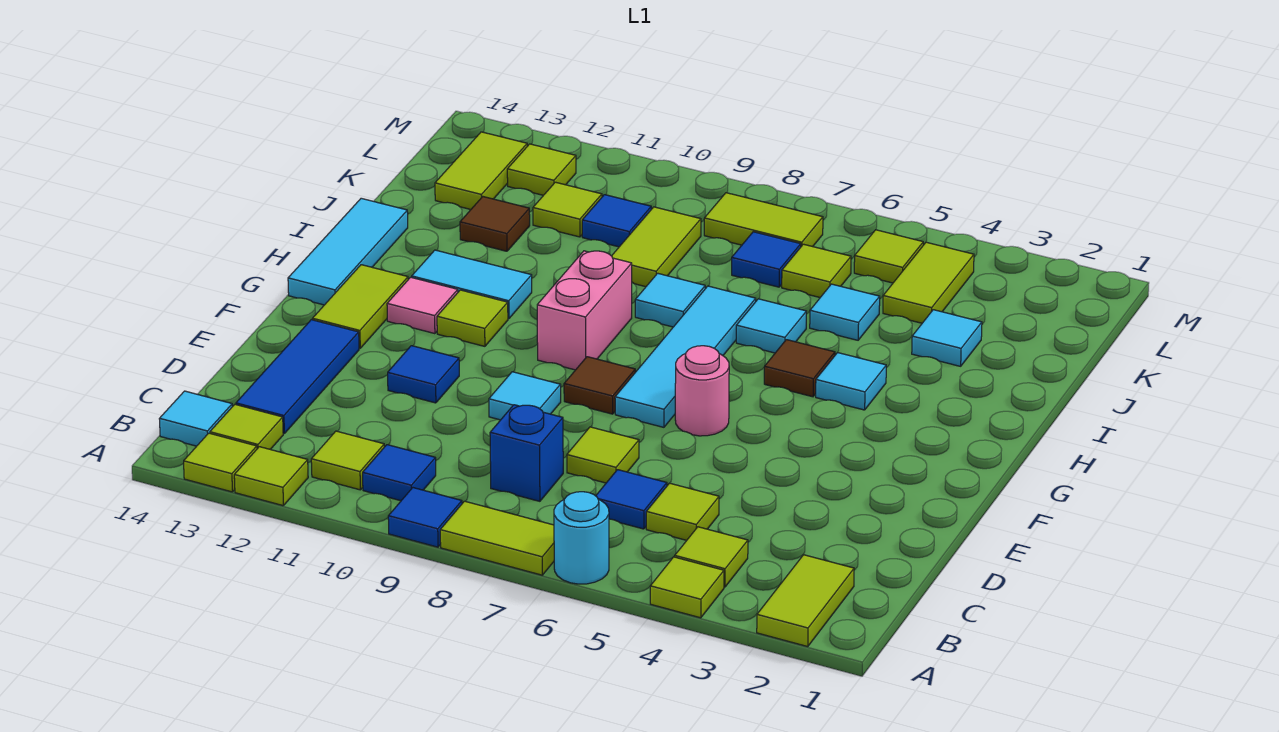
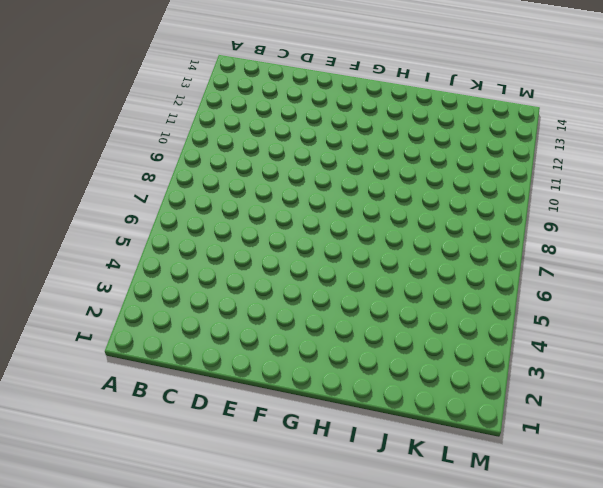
none -> lime 1x2 tile [757,555,854,647]
none -> lime 1x1 tile [650,557,724,618]
none -> cyan 1x1 round brick [554,492,609,584]
none -> lime 1x2 tile [440,501,554,575]

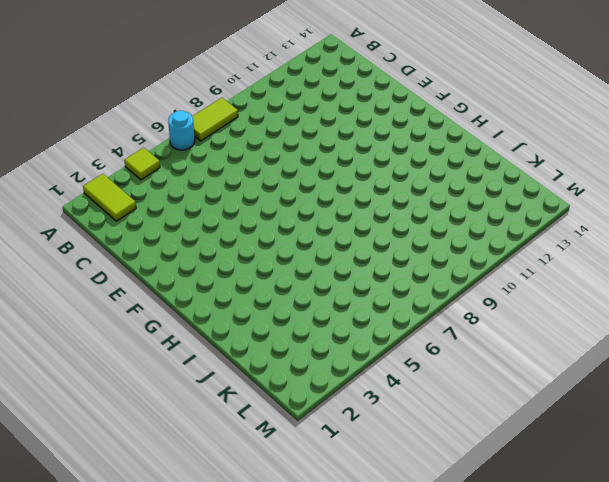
none -> blue 1x1 tile [388,488,462,547]
none -> lime 1x1 tile [234,447,308,506]
none -> lime 1x1 tile [184,433,257,492]
none -> lime 1x1 tile [675,527,748,587]

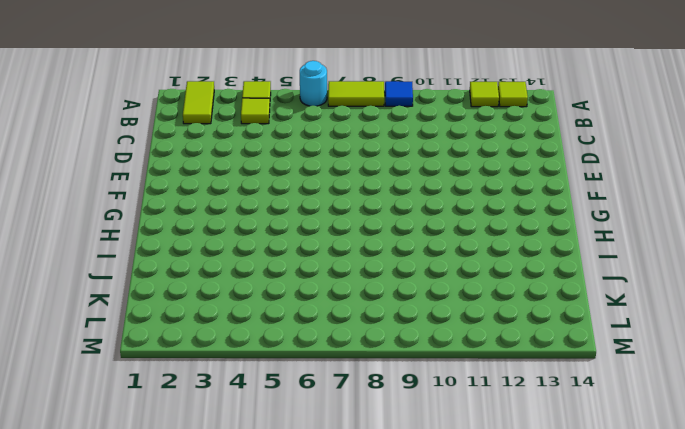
none -> blue 1x1 tile [363,445,436,501]
none -> lime 1x1 tile [311,431,384,490]
none -> lime 1x1 tile [210,404,283,449]
none -> cyan 1x1 tile [159,391,232,446]

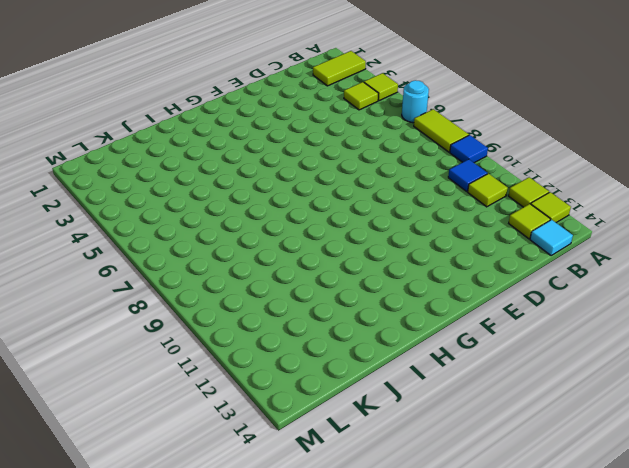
none -> lime 1x1 tile [646,483,719,540]
none -> blue 1x1 tile [596,470,667,529]
none -> blue 1x1 brick [490,405,563,501]
none -> blue 1x3 tile [236,320,359,434]

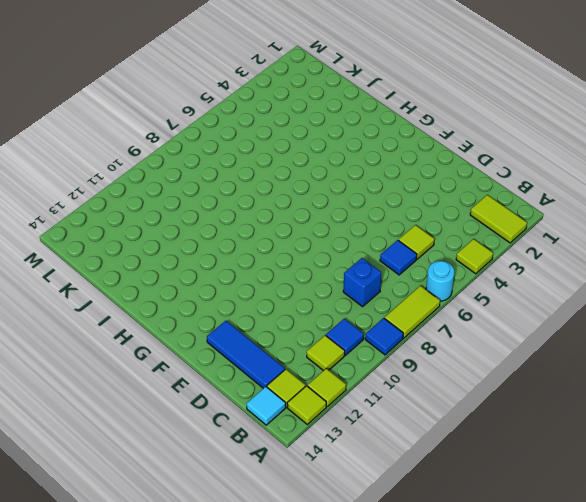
none -> lime 1x1 tile [675,527,748,587]
none -> lime 1x1 tile [567,427,639,483]
none -> cyan 1x1 tile [489,372,561,420]
none -> blue 1x1 tile [388,346,459,403]

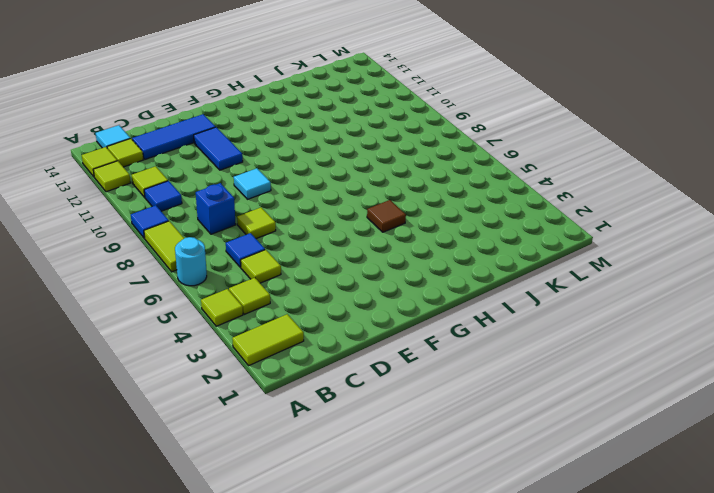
blue 1x2 tile [194,127,243,170] -> blue 1x1 tile [388,346,459,403]
none -> pink 1x1 round brick [675,346,729,436]
none -> cyan 1x4 tile [615,286,756,427]
none -> brown 1x1 tile [564,357,635,414]
none -> lime 1x2 tile [313,265,408,348]

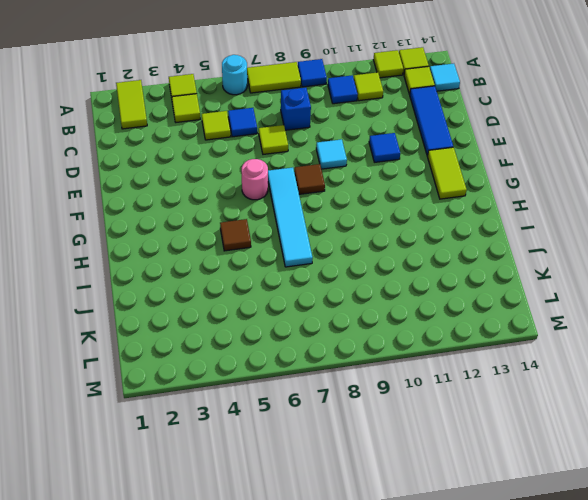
none -> pink 1x2 brick [537,251,632,370]
none -> lime 1x1 tile [437,290,508,346]
none -> pink 1x1 tile [387,277,458,334]
none -> cyan 1x3 tile [288,198,408,305]

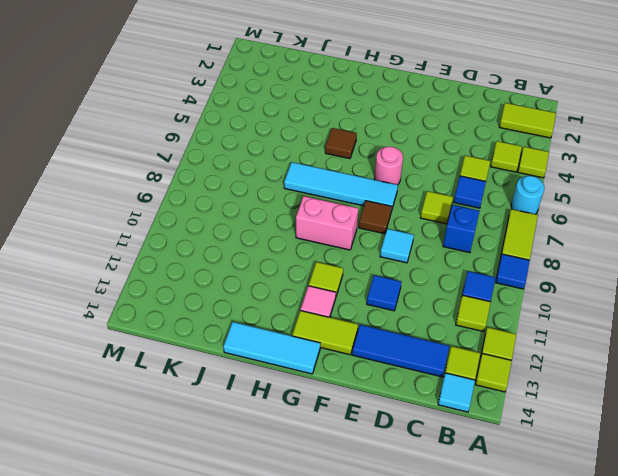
none -> cyan 1x1 tile [816,353,886,410]
none -> cyan 1x2 tile [412,250,532,319]
none -> cyan 1x1 tile [736,299,806,353]
none -> cyan 1x1 tile [635,273,705,327]

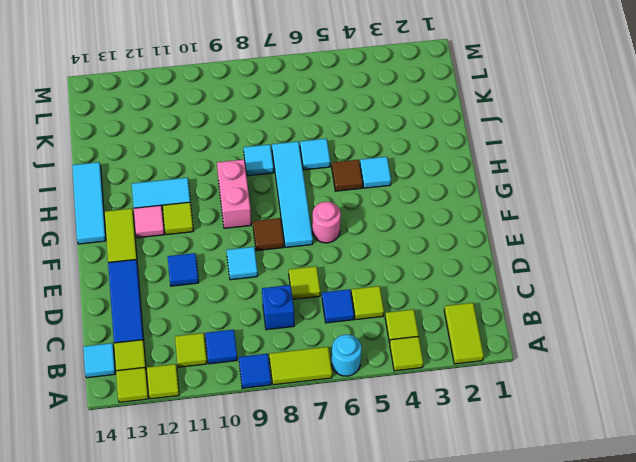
none -> cyan 1x1 tile [912,310,982,366]
none -> cyan 1x1 tile [810,284,880,340]
none -> lime 1x2 tile [612,207,701,287]
none -> brown 1x1 tile [460,197,530,251]

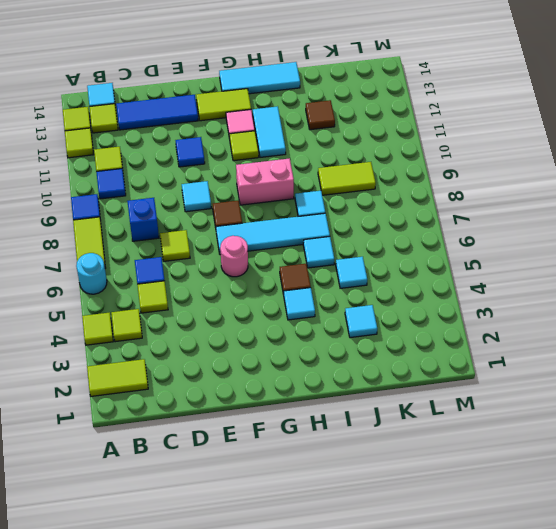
none -> lime 1x2 tile [883,242,974,323]
none -> lime 1x1 tile [782,244,851,297]
none -> blue 1x1 tile [732,232,801,287]
none -> blue 1x1 tile [582,195,651,247]

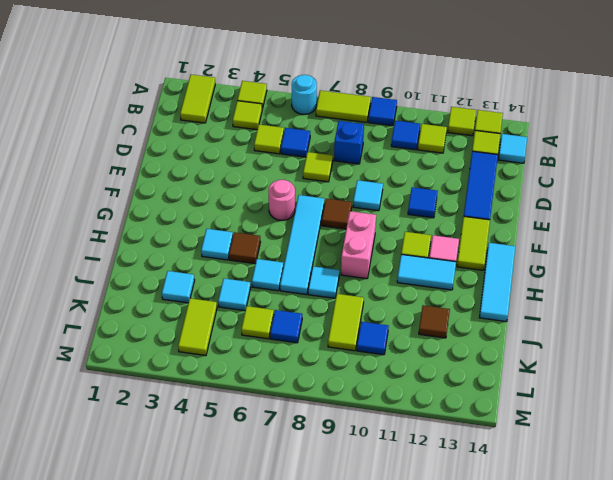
none -> lime 1x1 tile [533,182,602,237]
none -> lime 1x2 tile [435,132,527,210]
none -> lime 1x1 tile [854,230,923,283]
none -> lime 1x2 tile [704,193,823,247]

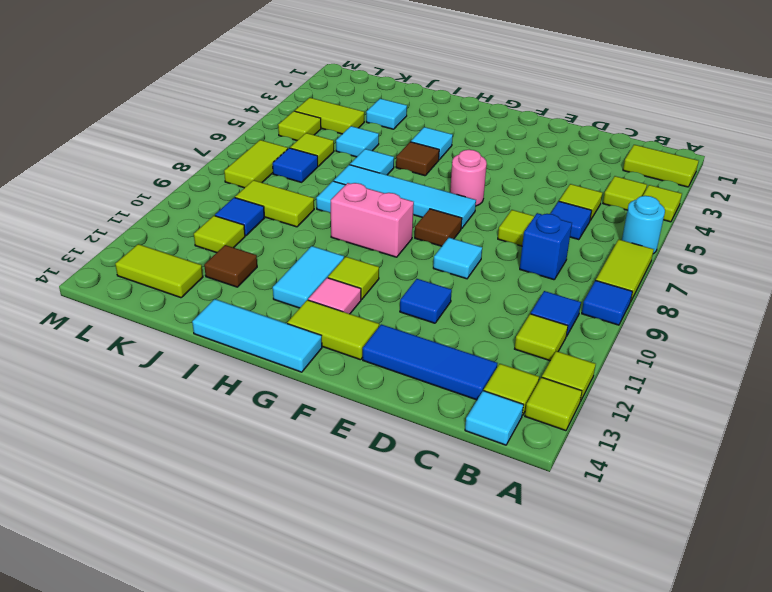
none -> lime 1x1 tile [507,144,576,195]

